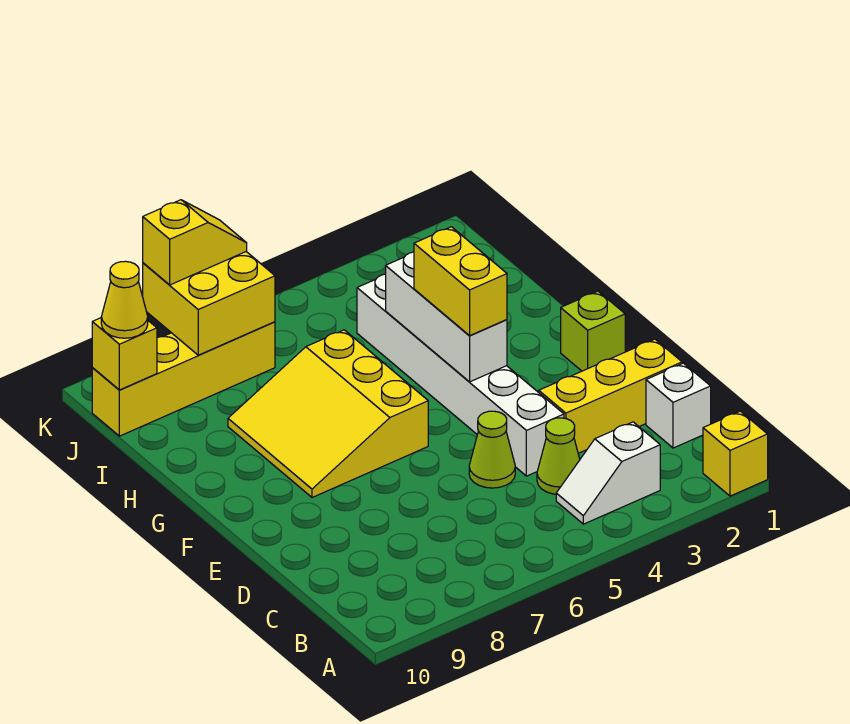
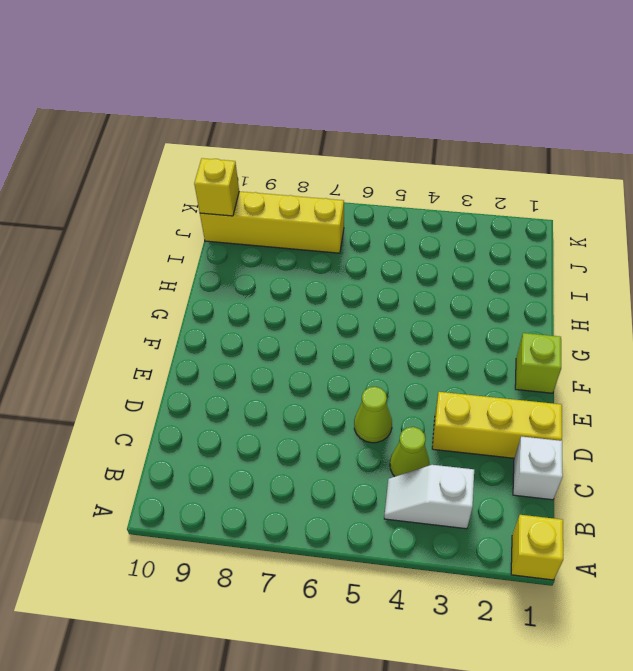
none -> white 1x6 brick [357,274,564,476]
none -> yellow 3x3 slope [228,330,428,497]
none -> white 1x3 brick [386,252,507,382]

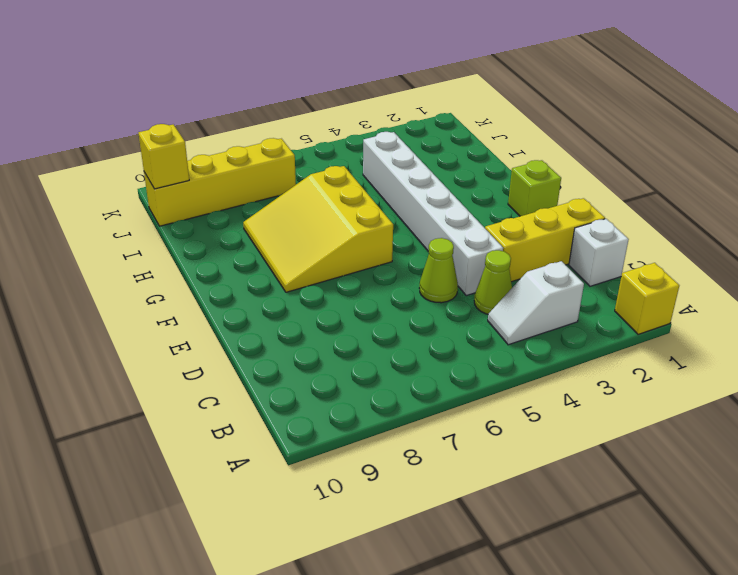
none -> white 1x3 brick [386,252,507,382]
none -> yellow 2x2 brick [143,252,275,355]
none -> yellow 1x2 brick [414,227,507,335]

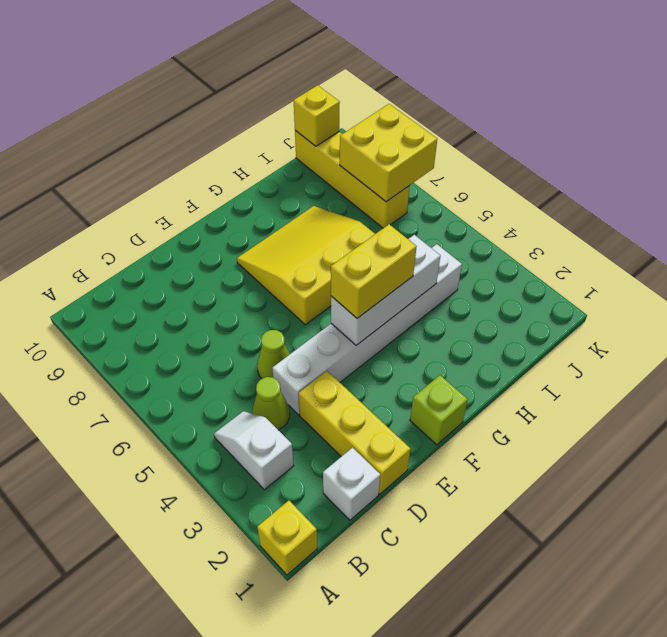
none -> yellow 1x1 cone [101,261,148,338]
none -> yellow 1x2 slope [143,200,247,285]

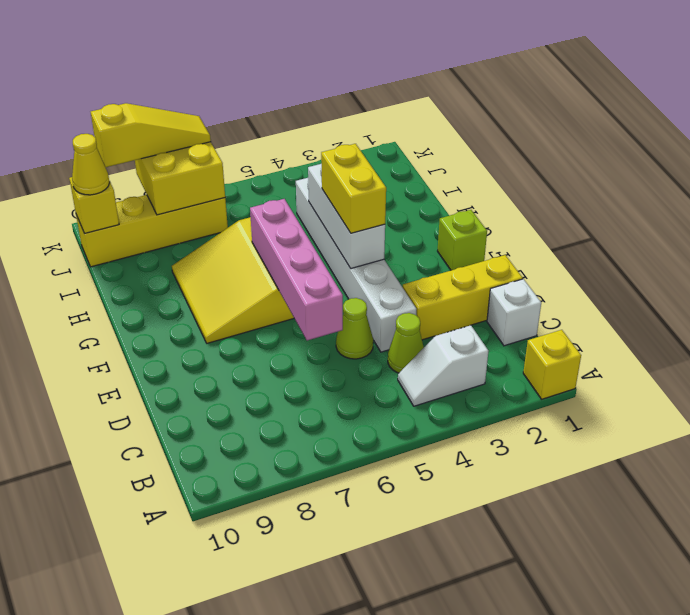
pink 1x4 brick [250,199,343,340] -> none
yellow 1x3 slope [91,103,211,167] -> yellow 1x2 slope [143,200,247,285]

